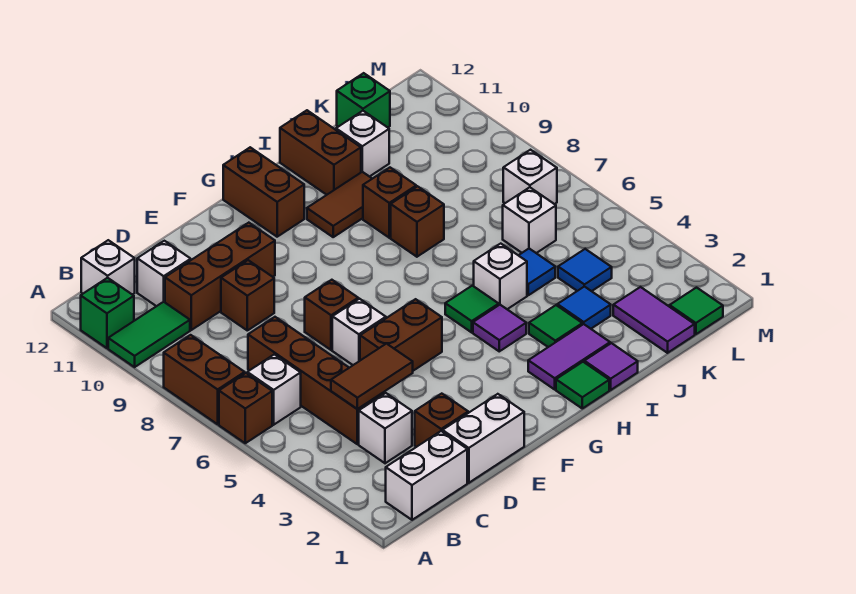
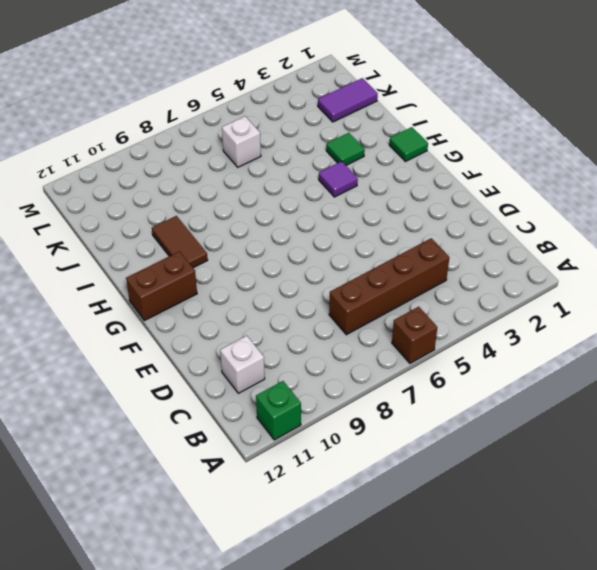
none -> brown 1x2 brick [164,335,245,424]
none -> green 1x2 tile [108,302,190,367]
none -> white 1x2 brick [386,431,467,520]
none -> white 1x1 brick [247,354,301,425]

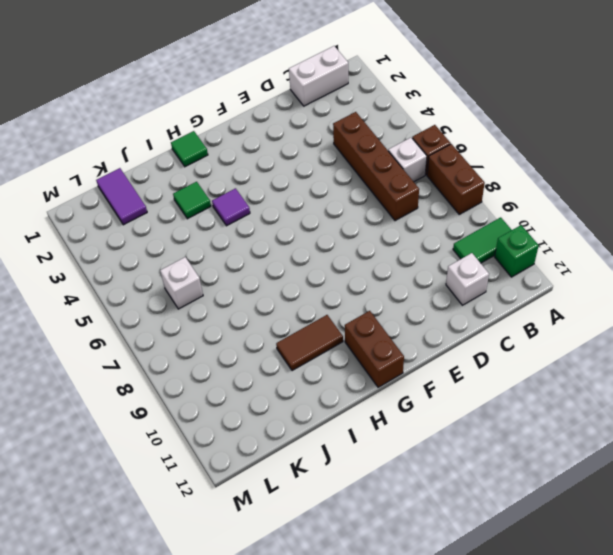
none -> white 1x1 brick [81,240,135,295]
none -> white 1x1 brick [359,393,412,463]
none -> brown 1x3 brick [165,223,275,330]
none -> white 1x2 brick [442,394,524,483]

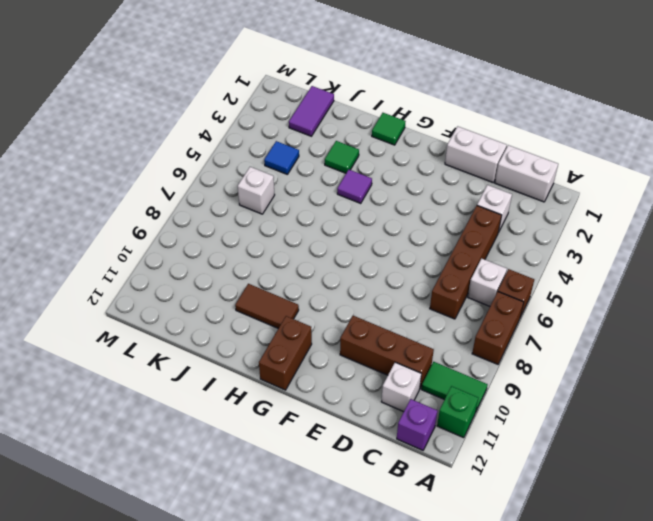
purple 1x1 brick [397,399,437,450] -> white 1x1 brick [81,240,135,295]
none -> brown 1x1 brick [415,394,468,447]
none -> brown 1x1 brick [221,260,274,330]
none -> brown 1x2 brick [360,299,442,371]
none -> white 1x1 brick [332,299,386,365]

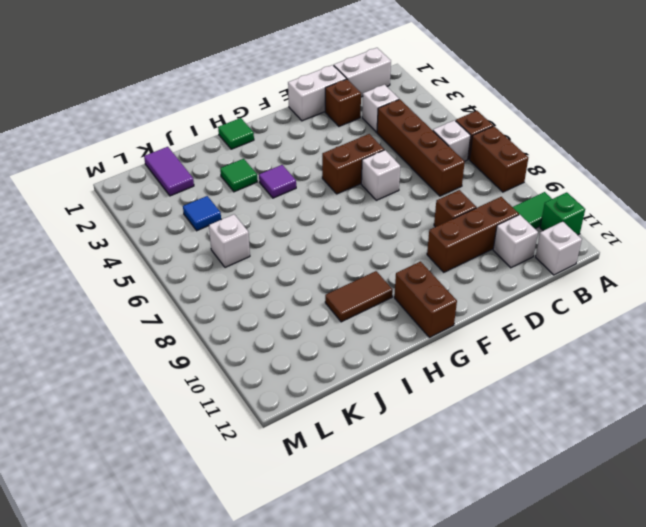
none -> brown 1x1 brick [305,280,358,350]
none -> purple 1x2 tile [528,324,610,389]
none -> green 1x1 tile [445,286,499,332]
none -> purple 1x1 tile [584,343,638,390]

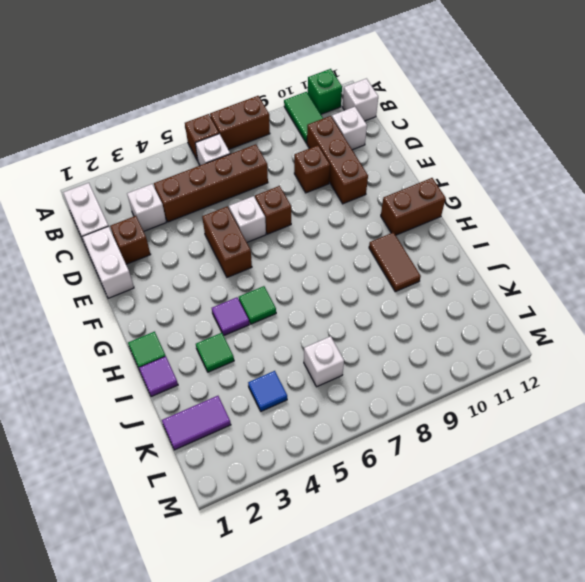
none -> purple 1x2 tile [528,324,610,389]
none -> white 1x1 brick [474,244,527,309]
none -> brown 1x1 brick [391,186,444,257]
none -> brown 1x1 brick [363,168,416,238]

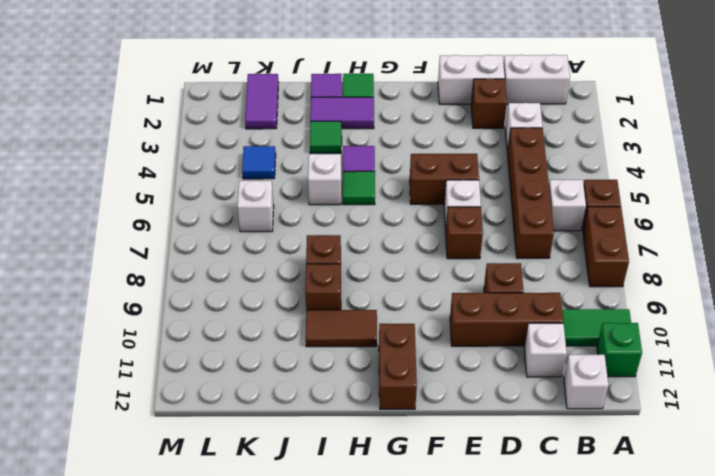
none -> brown 1x2 brick [280,110,361,195]
none -> blue 1x1 tile [557,286,611,329]
none -> blue 1x1 tile [519,249,555,295]
none -> white 1x1 brick [336,111,389,177]

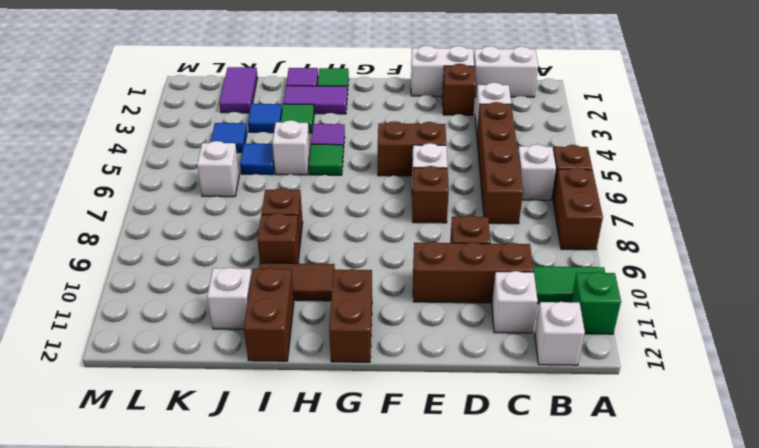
none -> green 1x1 brick [337,73,390,127]
none -> green 1x1 tile [670,288,723,334]
none -> white 1x1 brick [503,150,557,204]
none -> brown 1x2 tile [331,343,413,409]

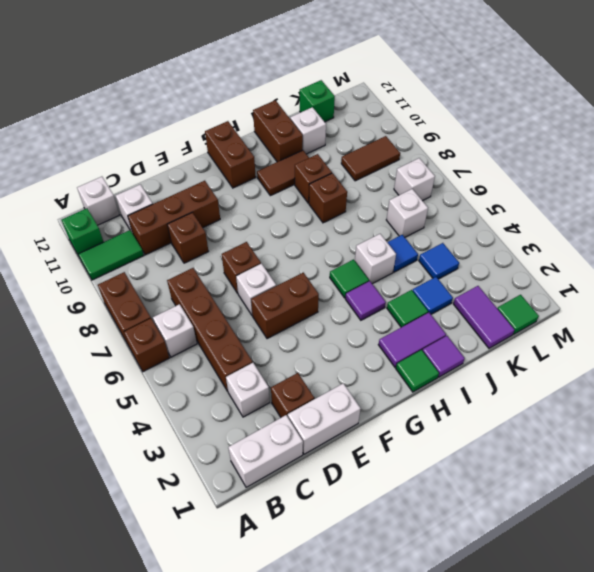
brown 1x2 tile [341,136,400,181] -> brown 1x2 tile moved to [331,343,413,409]

